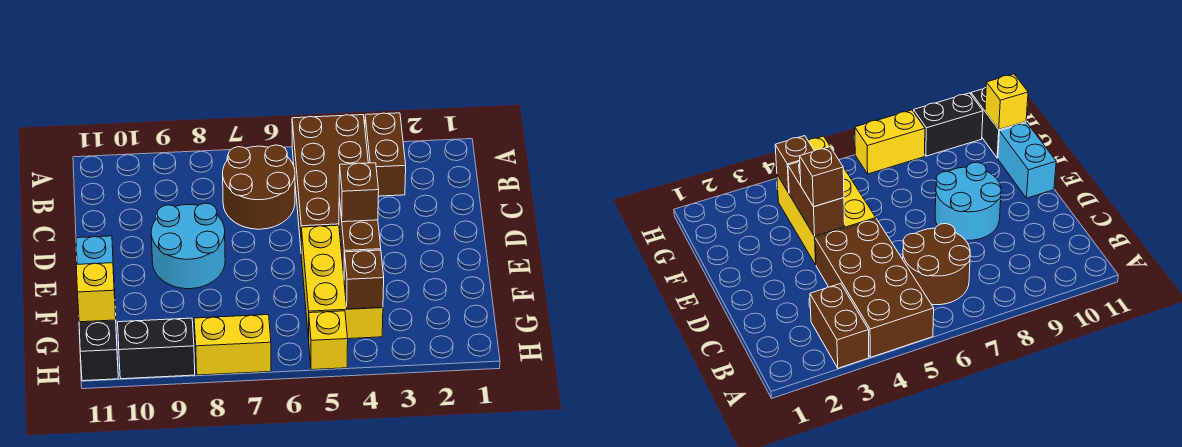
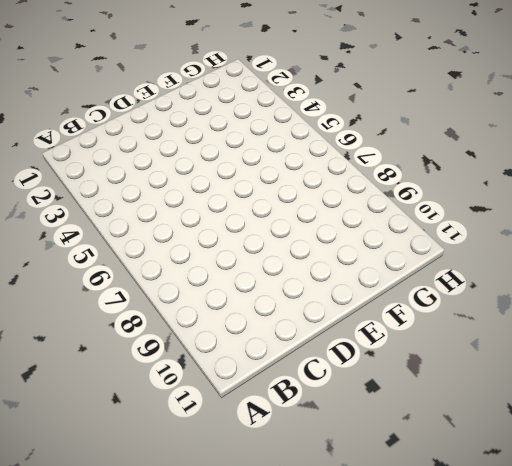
none -> brown 1x2 brick [365,113,406,196]
none -> brown 2x4 brick [292,115,368,246]
none -> brown 2x2 round brick [223,145,295,229]

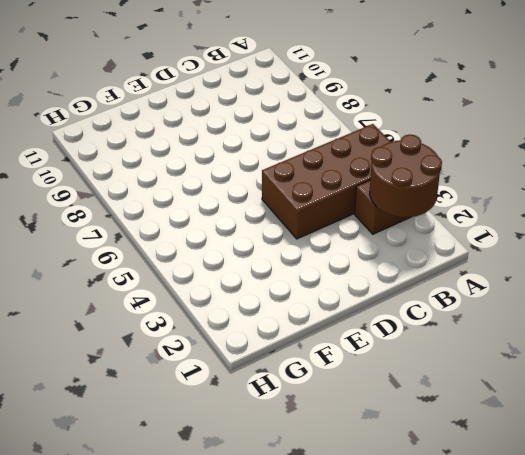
brown 2x2 round brick [370,135,442,217] -> brown 2x2 round brick moved to [223,145,295,229]
none -> cyan 2x2 round brick [151,203,225,289]
none -> yellow 2x3 brick [301,225,383,340]
none -> cyan 1x2 brick [76,236,115,293]

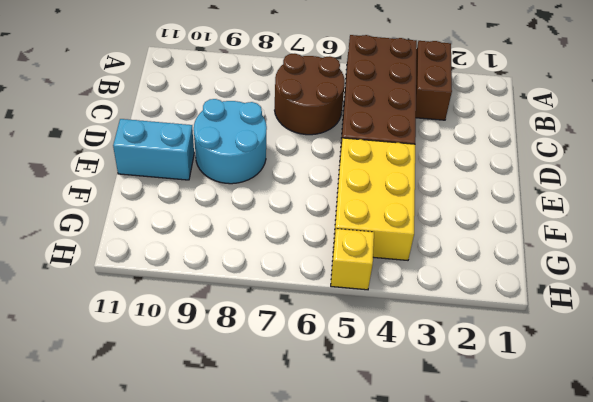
cyan 1x2 brick [113,119,194,180] -> cyan 1x2 brick turned to [76,236,115,293]
none -> black 1x2 brick [79,313,118,381]
none -> yellow 1x2 brick [194,315,271,375]
none -> black 1x2 brick [118,318,195,379]

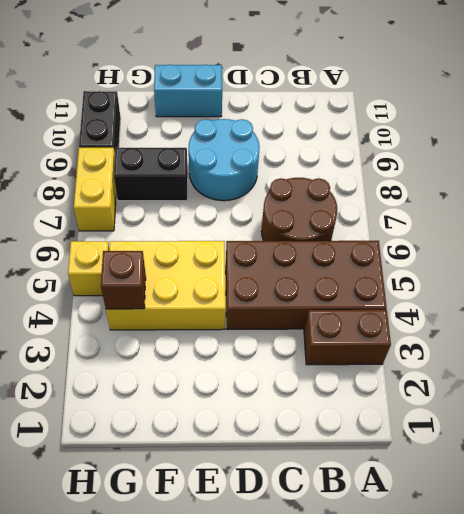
black 1x2 brick [114,148,188,201] -> black 1x2 brick moved to [79,313,118,381]
none -> brown 1x2 brick [339,198,381,274]
none -> yellow 1x1 brick [76,263,116,322]
none -> brown 1x1 brick [339,163,379,222]

